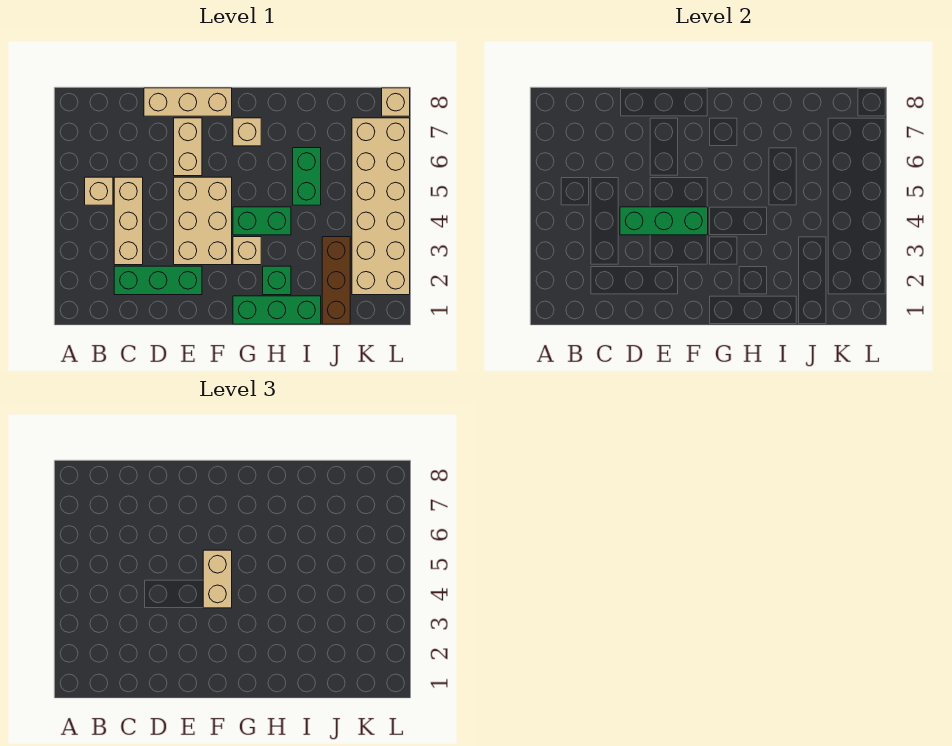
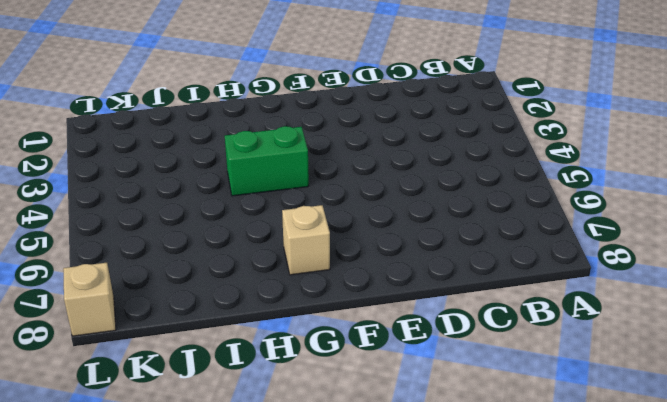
none -> tan 1x1 brick [85,177,113,205]
none -> green 1x3 brick [114,266,202,295]
none -> tan 1x3 brick [114,177,143,265]

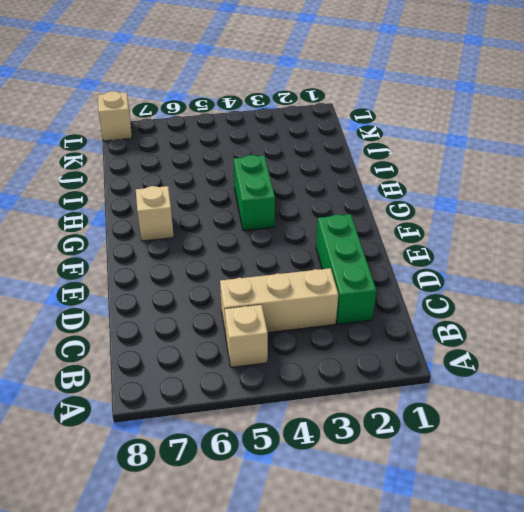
none -> tan 1x3 brick [144,88,232,116]
none -> tan 2x3 brick [174,177,232,265]
none -> tan 1x2 brick [174,118,202,176]

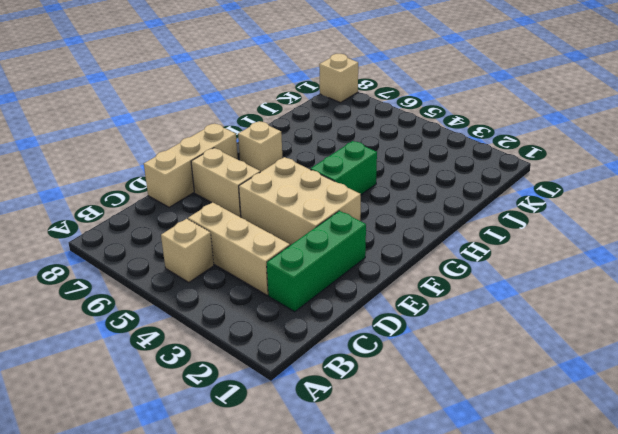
none -> green 1x3 brick [233,296,321,324]
none -> tan 1x1 brick [233,237,261,265]
none -> green 1x1 brick [263,266,291,295]

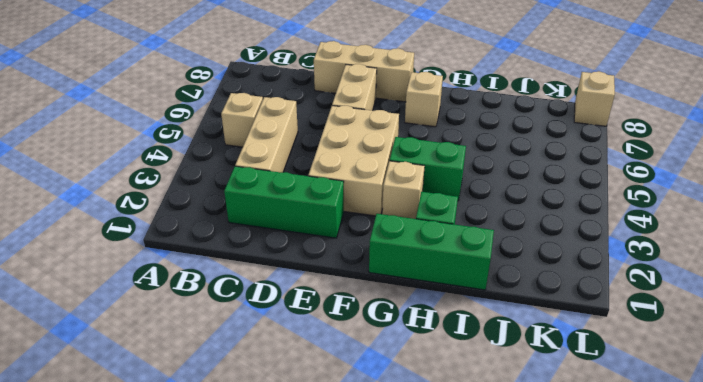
none -> green 1x2 brick [293,148,321,205]
none -> brown 1x3 brick [322,237,350,324]
none -> tan 2x6 brick [352,118,410,295]

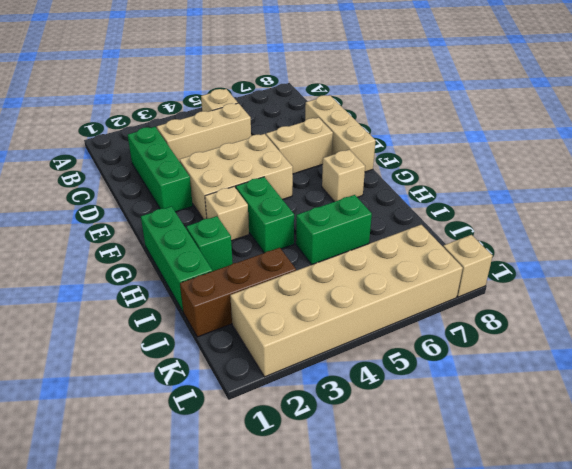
none -> green 1x3 brick [620,207,708,235]
none -> tan 1x2 brick [203,550,232,608]

